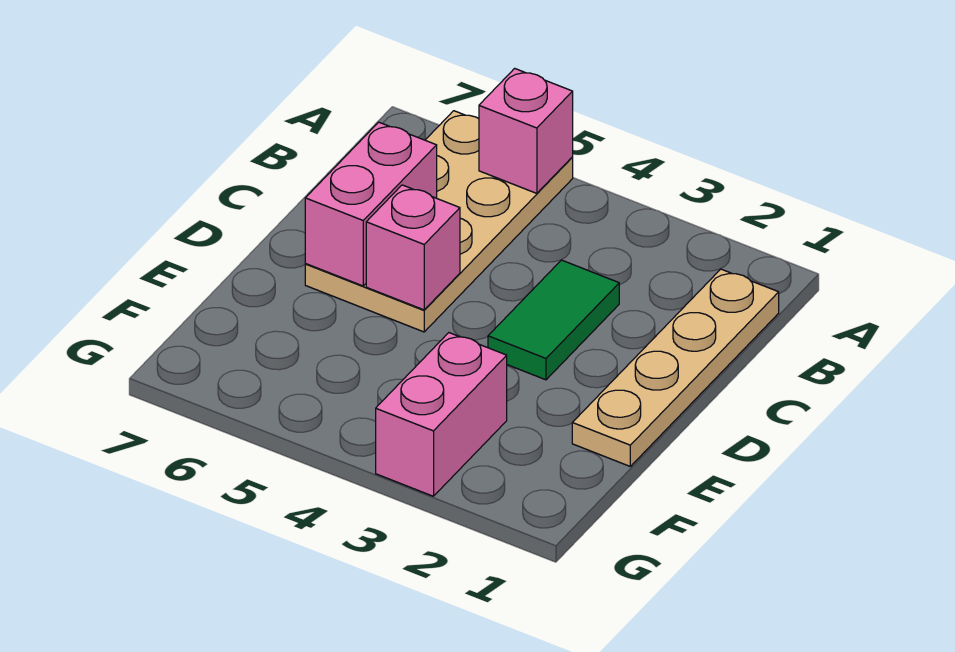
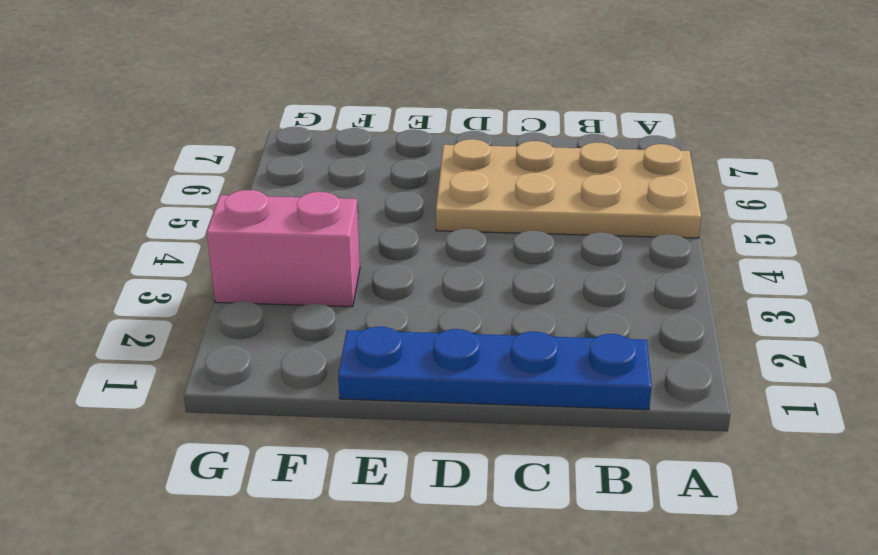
blue 1x4 plate [338,327,652,410] -> tan 1x4 plate [572,269,779,466]
none -> green 1x2 tile [488,260,619,380]
none -> pink 1x1 brick [479,68,573,193]

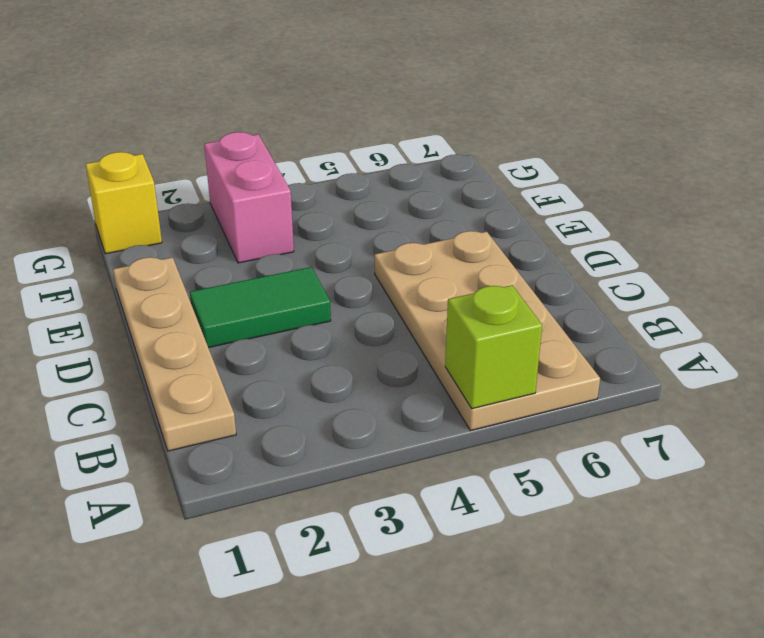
lime 1x1 brick [445,285,542,409] -> pink 1x1 brick [479,68,573,193]
green 1x2 tile [190,267,331,348] -> green 1x2 tile turned to [488,260,619,380]
yellow 1x1 brick [86,152,162,254] -> none
none -> pink 1x2 brick [305,122,437,286]
none -> pink 1x1 brick [366,185,460,310]

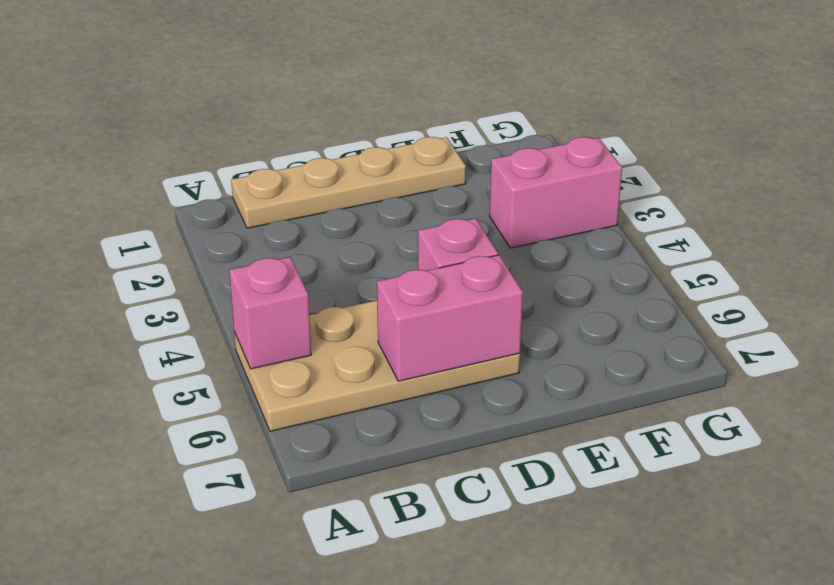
none -> green 1x2 tile [488,260,619,380]

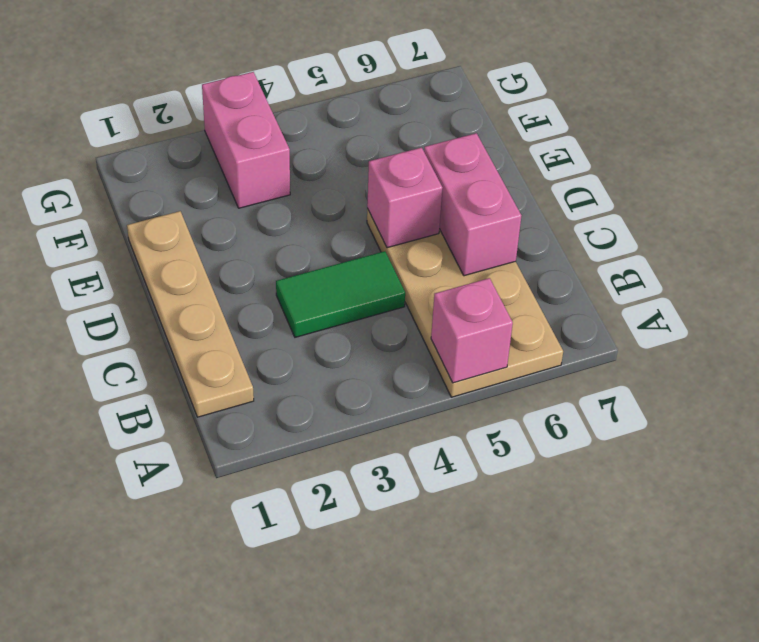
green 1x2 tile [276,251,405,337] -> green 1x2 tile turned to [488,260,619,380]

